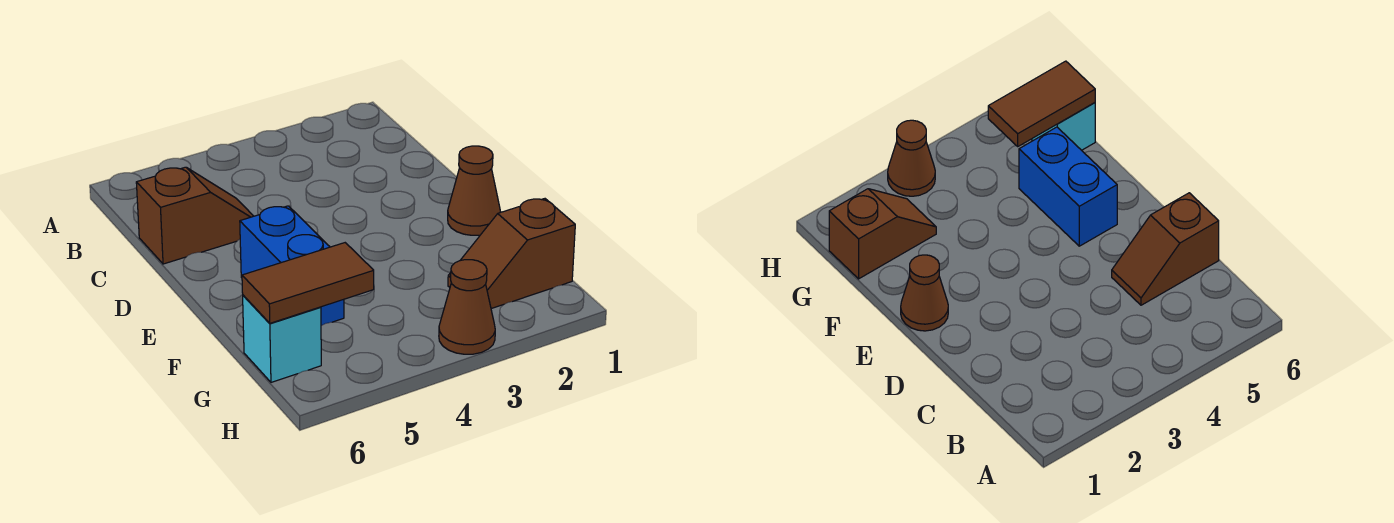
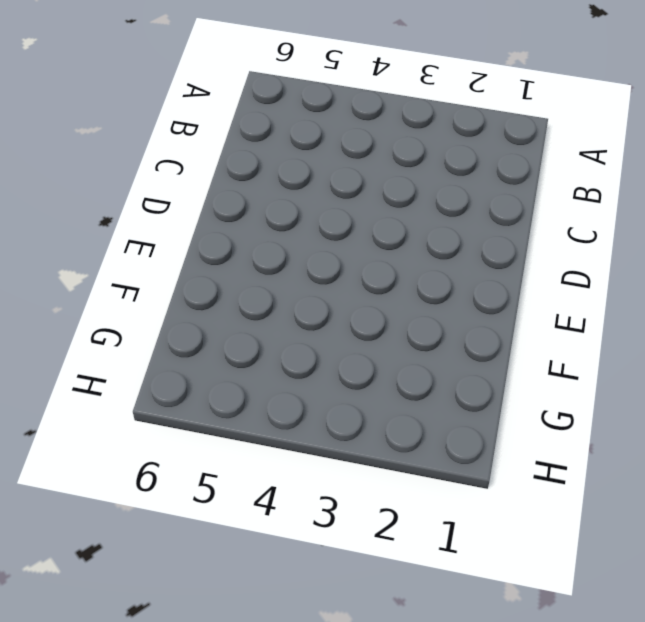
none -> brown 1x2 slope [136,167,253,264]
none -> brown 1x1 cone [448,146,501,235]

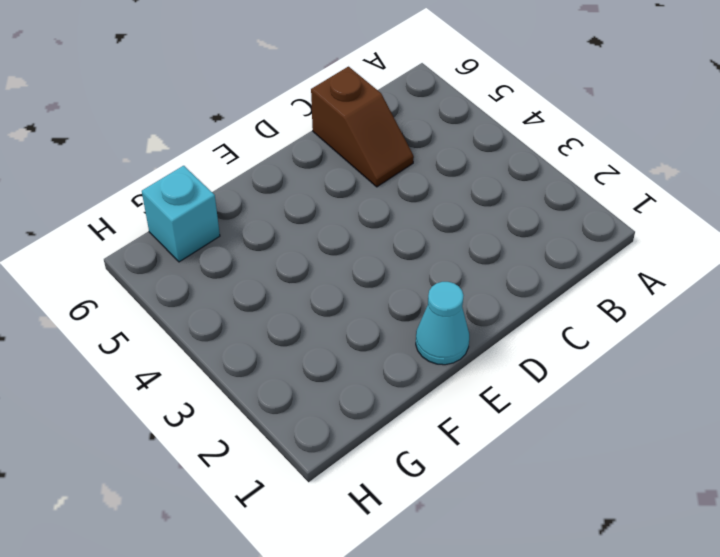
cyan 1x1 cone [416,282,469,365] -> brown 1x1 cone [448,146,501,235]
none -> blue 1x2 brick [240,206,344,326]
none -> brown 1x2 slope [448,199,575,309]

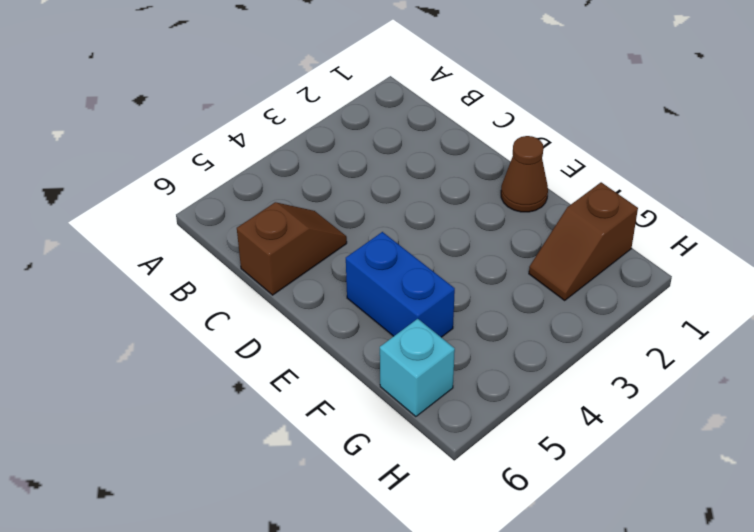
none -> brown 1x1 cone [439,260,495,354]
none -> brown 1x2 tile [242,243,374,323]

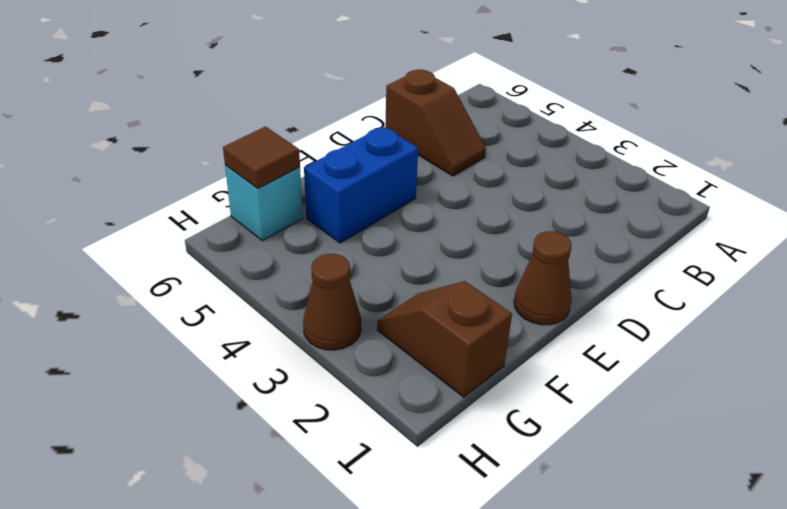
brown 1x1 tile [223,127,300,189] -> brown 1x2 tile [242,243,374,323]

